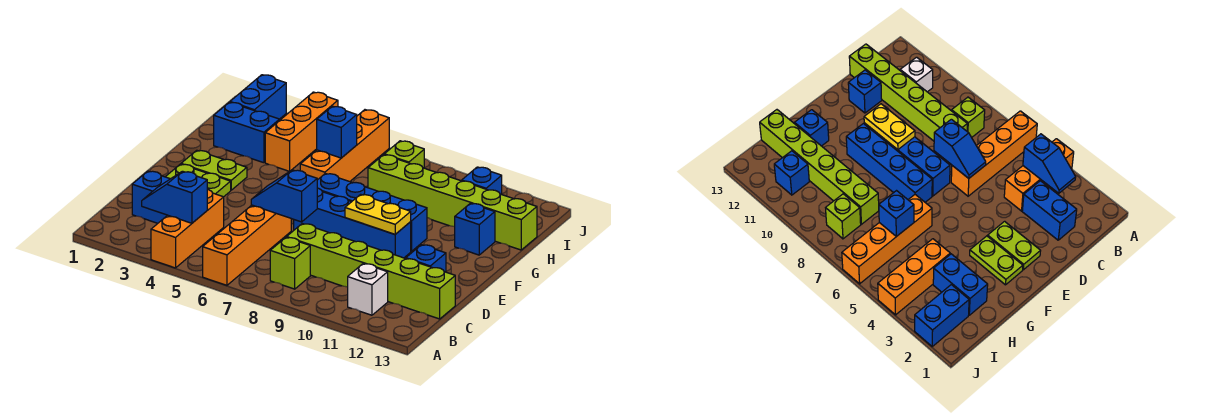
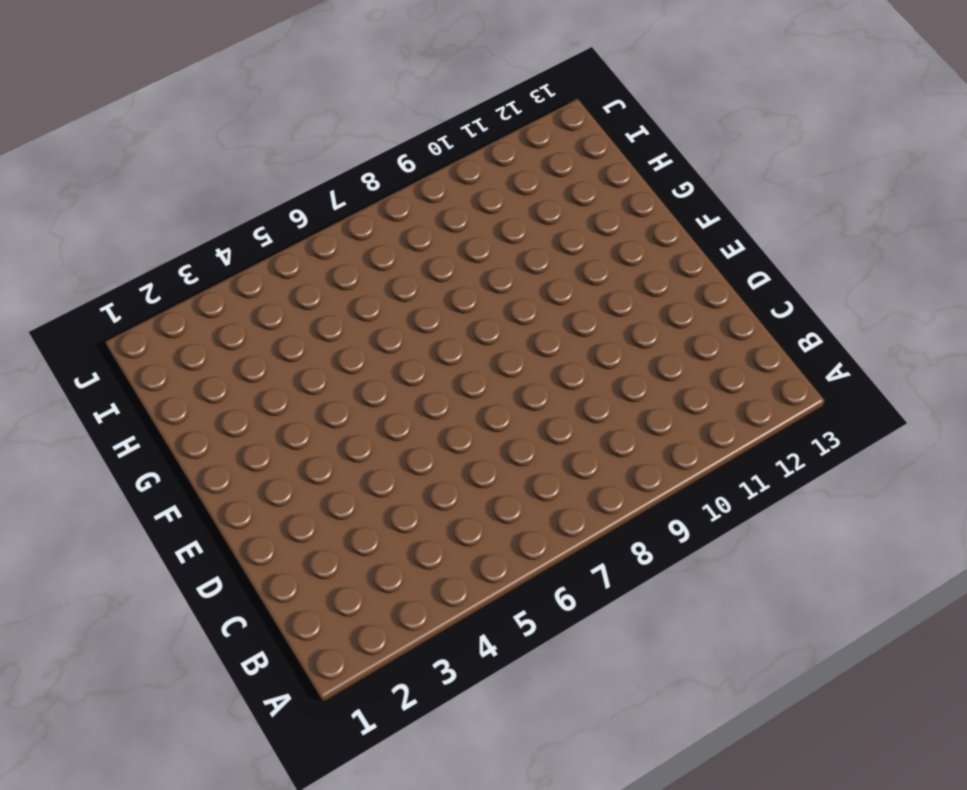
none -> orange 1x3 brick [151,189,224,268]
none -> orange 1x4 brick [203,205,291,285]
none -> lime 1x1 brick [270,237,310,289]

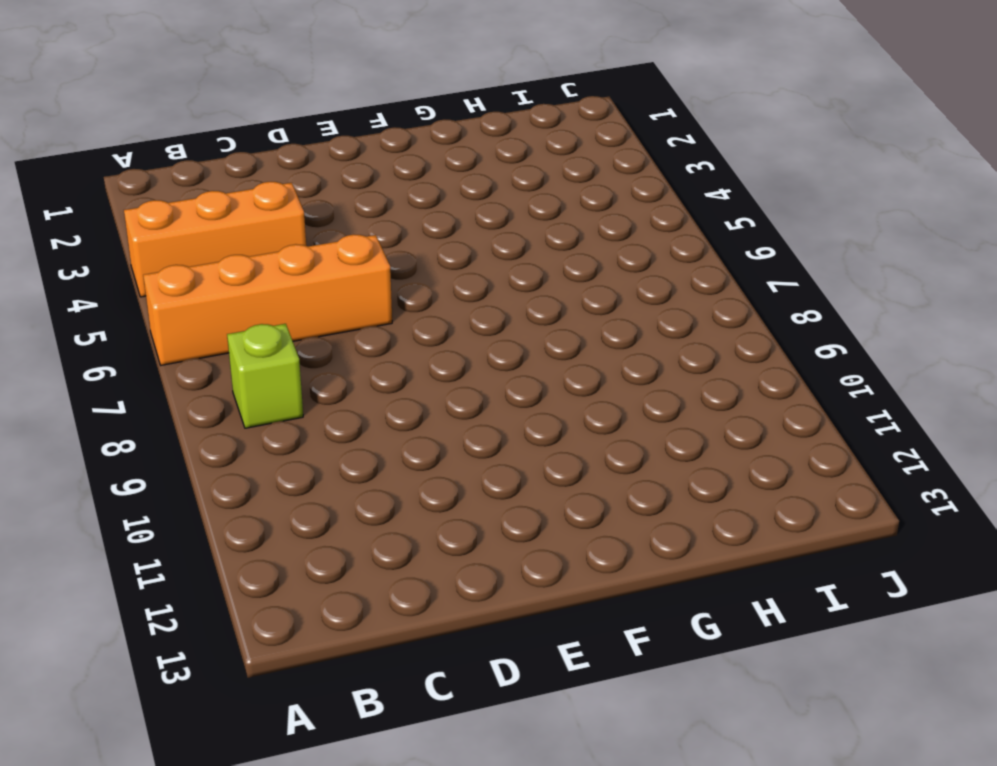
none -> white 1x1 brick [348,264,388,315]
none -> blue 1x2 brick [132,171,170,223]
none -> lime 1x6 brick [287,224,455,319]

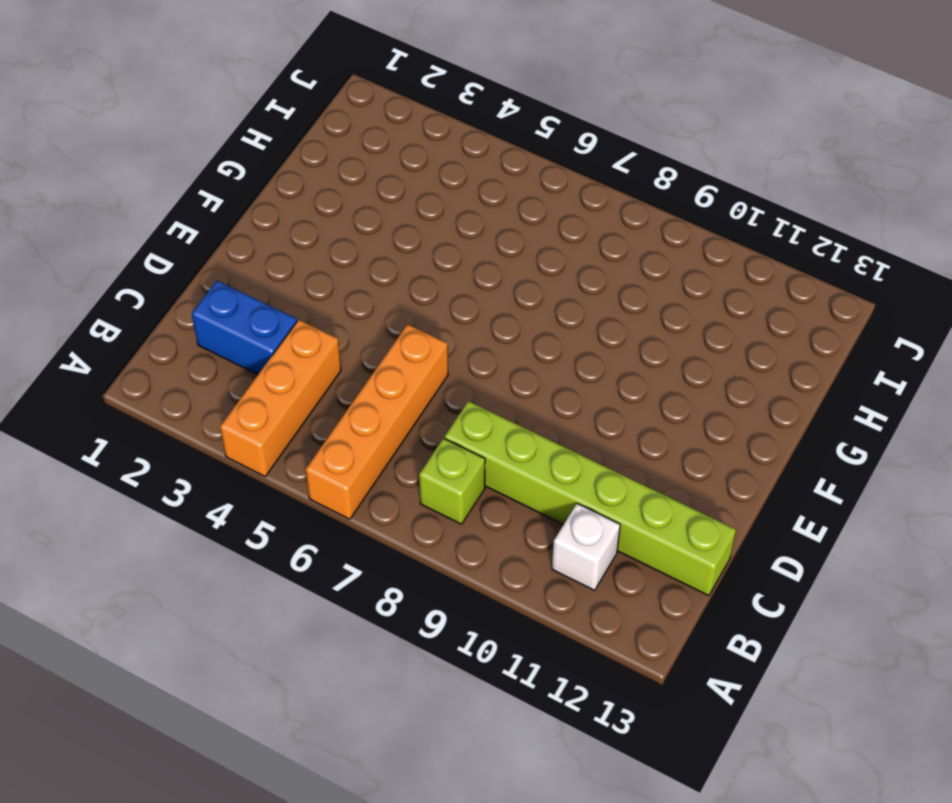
none -> blue 1x1 brick [406,245,446,272]
none -> lime 1x2 plate [166,164,231,197]
none -> blue 1x4 brick [294,188,411,258]

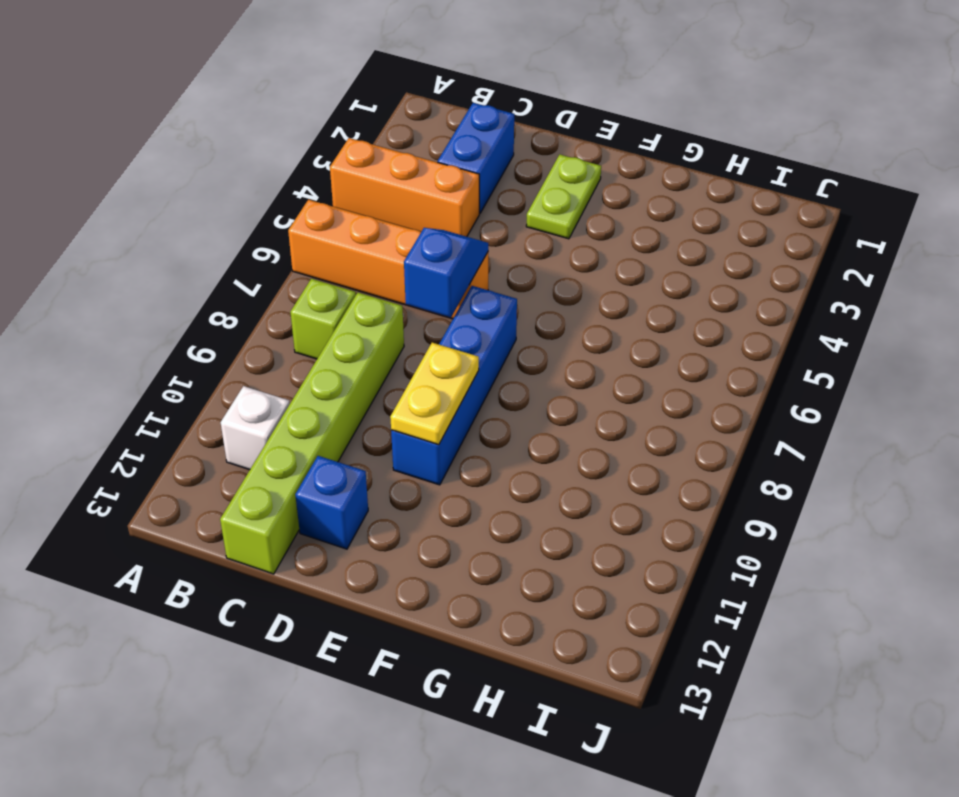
none -> lime 1x2 plate [181,150,247,190]
none -> blue 1x4 brick [317,174,427,251]
none -> orange 1x4 brick [300,110,389,182]

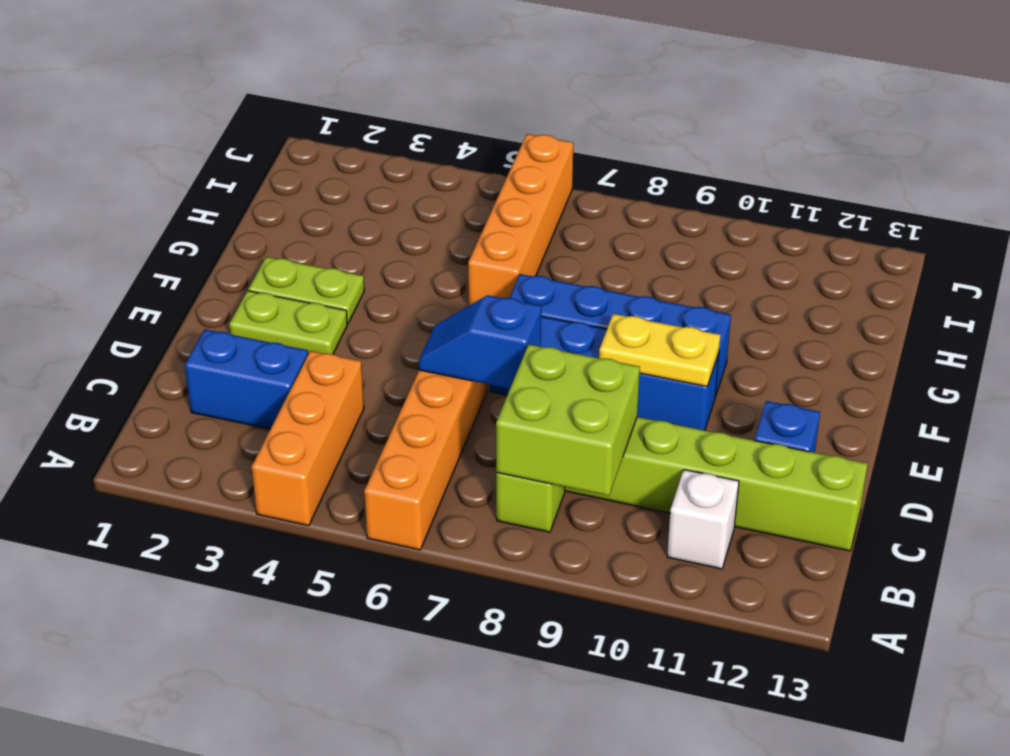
lime 2x2 brick [496,344,640,496] -> none
none -> blue 1x1 brick [455,203,495,255]
none -> blue 1x2 brick [214,102,279,163]
none -> orange 1x3 brick [265,92,338,172]

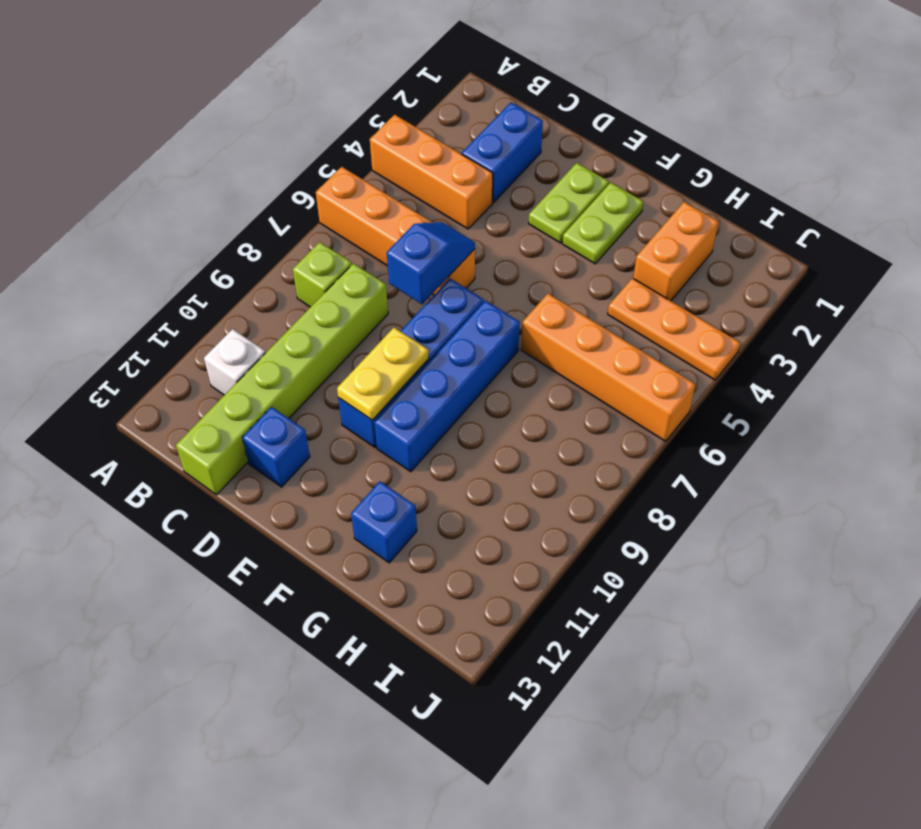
orange 1x2 brick [633,202,718,301] -> blue 1x2 brick [214,102,279,163]
orange 1x3 plate [608,278,740,380] -> orange 1x3 brick [265,92,338,172]
none -> lime 1x6 brick [368,155,537,250]
none -> blue 1x2 brick [230,75,286,119]
none -> lime 1x1 brick [384,141,424,168]

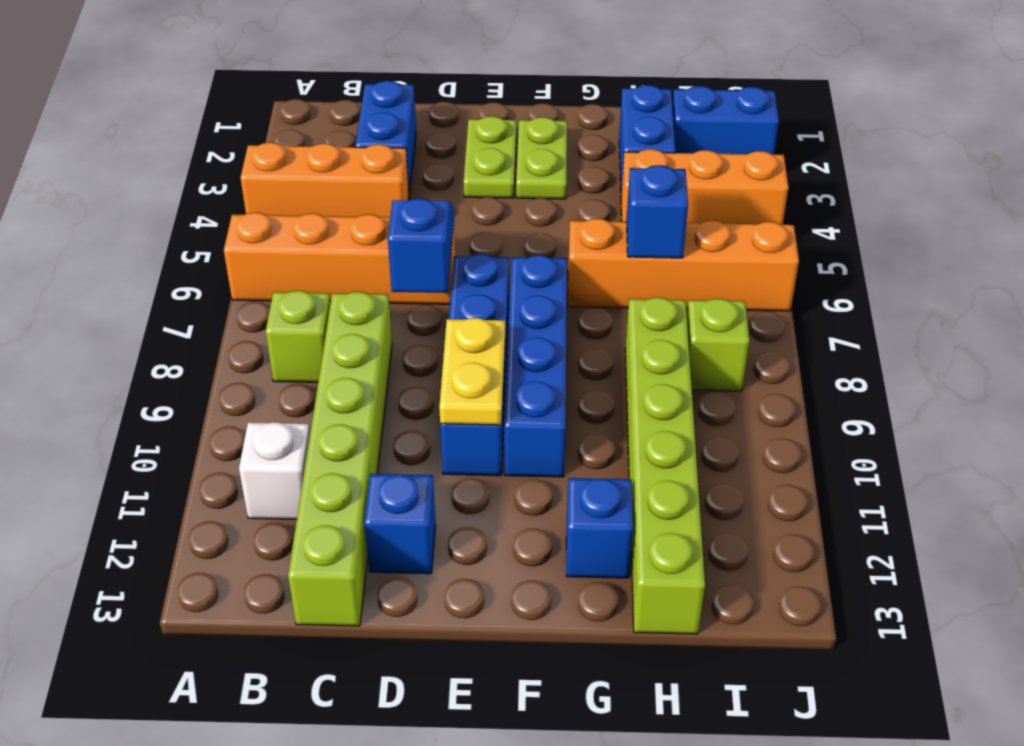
none -> blue 1x1 brick [462,167,502,194]
none -> blue 1x2 slope [142,171,207,223]

